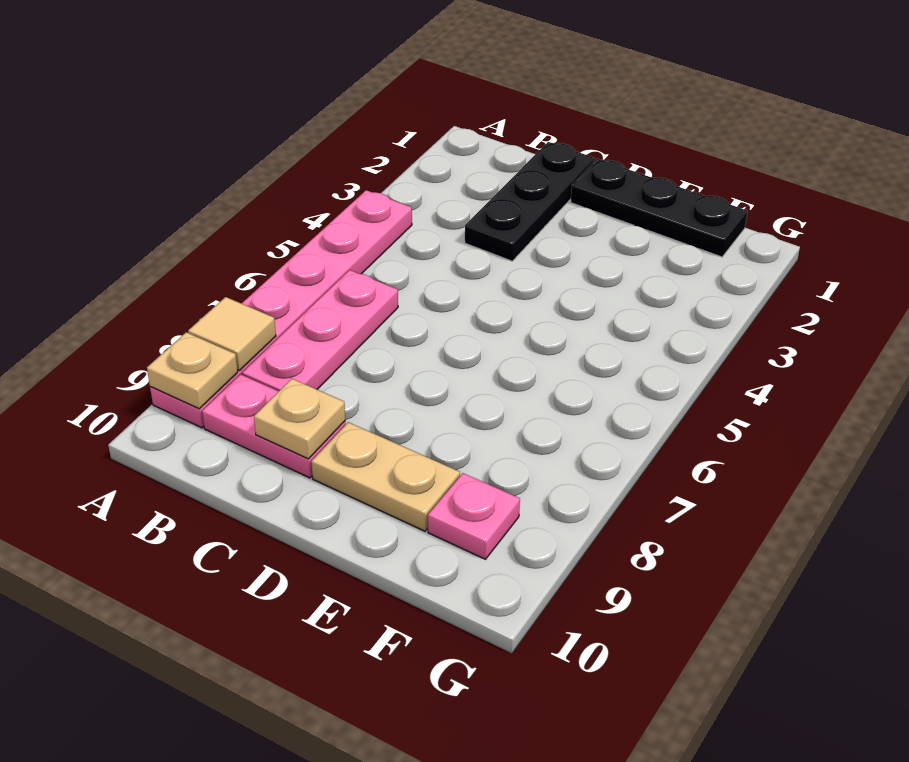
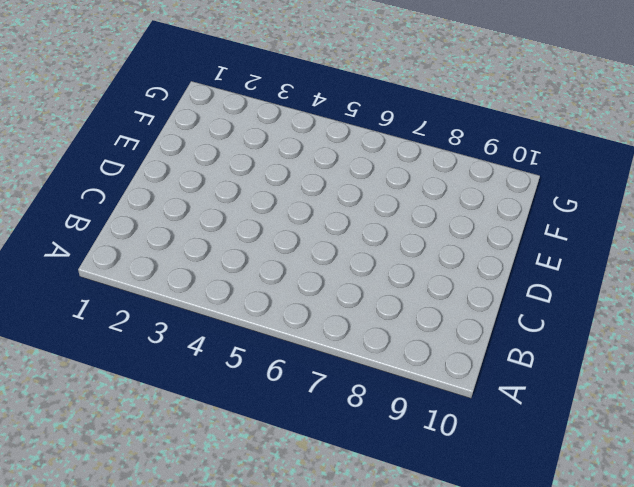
none -> pink 1x6 plate [150,190,412,428]
none -> pink 1x3 plate [242,270,398,391]

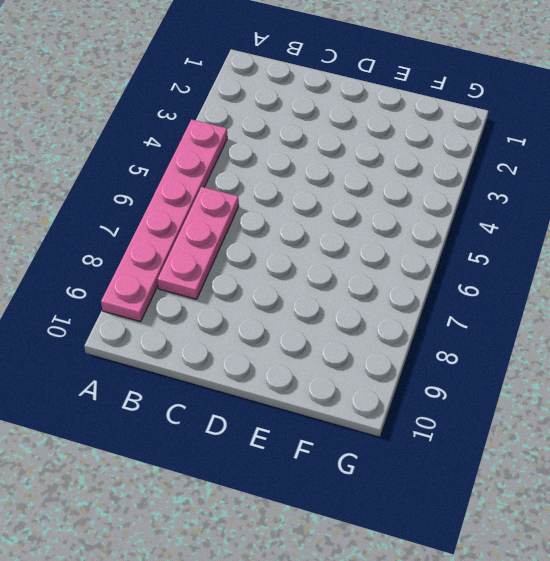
none -> pink 1x2 plate [202,374,346,478]
none -> black 1x3 plate [465,142,594,261]

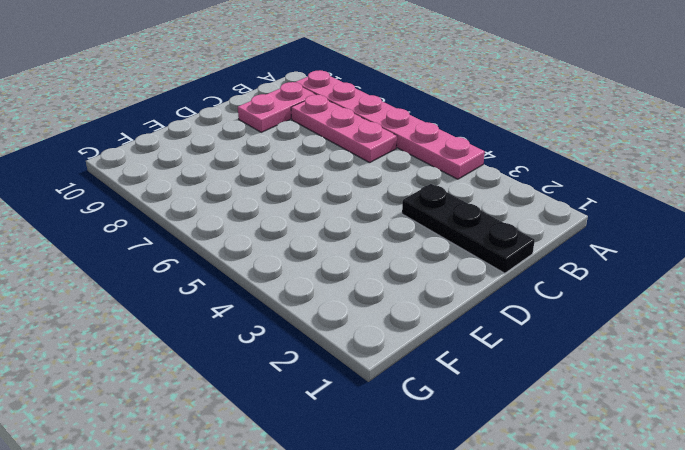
none -> black 1x3 plate [571,159,748,257]
none -> tan 1x2 plate [311,422,460,531]

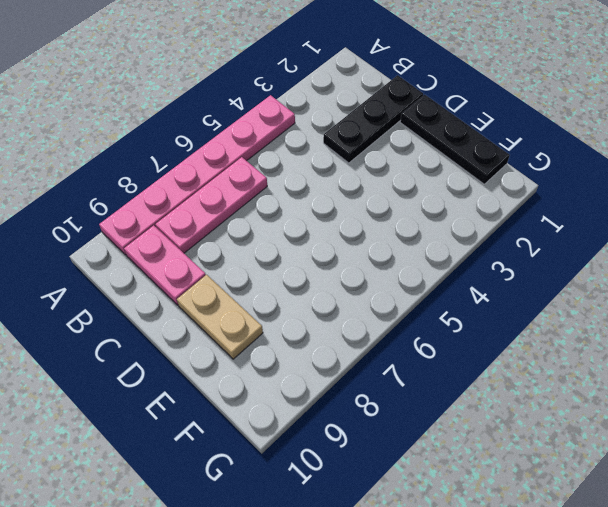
none -> pink 1x1 plate [428,473,520,559]
none -> tan 1x1 tile [188,297,276,371]

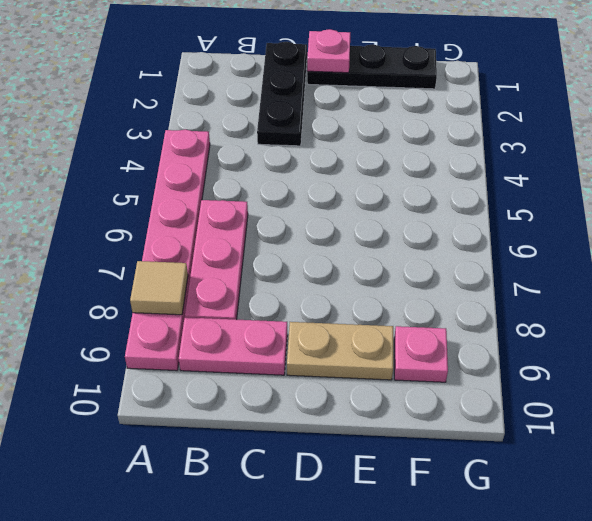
pink 1x1 plate [307,29,350,73] -> none
none -> tan 1x1 plate [147,332,238,409]
none -> tan 1x1 plate [254,379,345,459]

